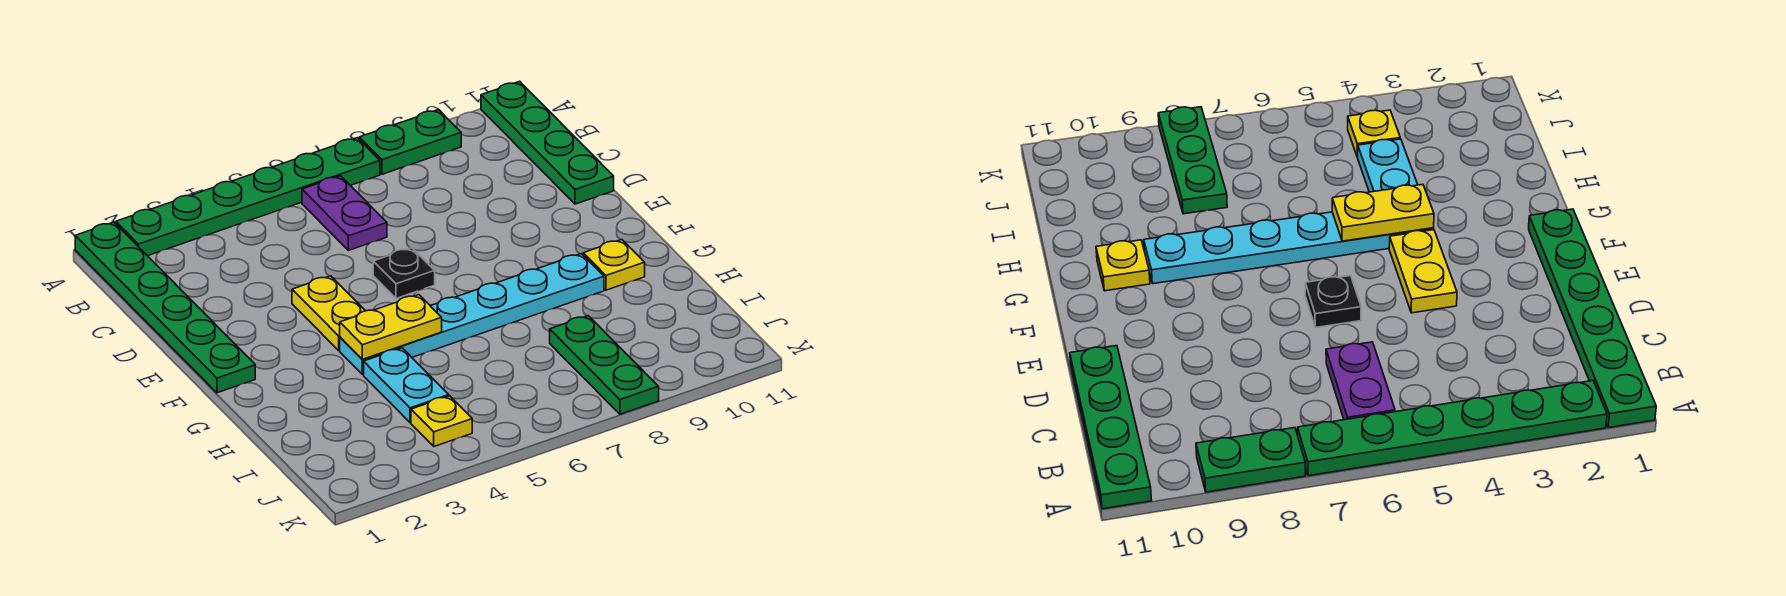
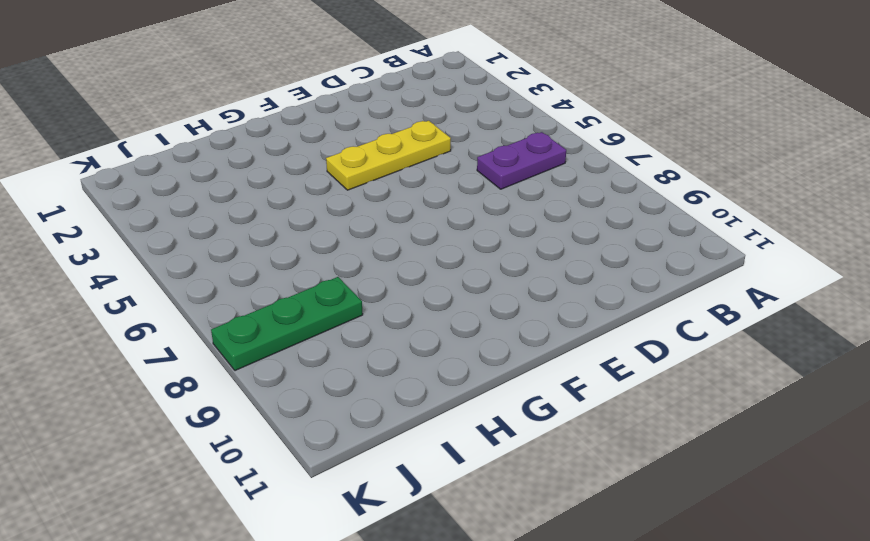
yellow 1x3 plate [326,121,451,190] -> yellow 1x2 plate [292,276,365,350]
none -> green 1x6 plate [75,222,255,393]
none -> green 1x6 plate [116,138,380,256]
none -> green 1x2 plate [359,110,461,174]

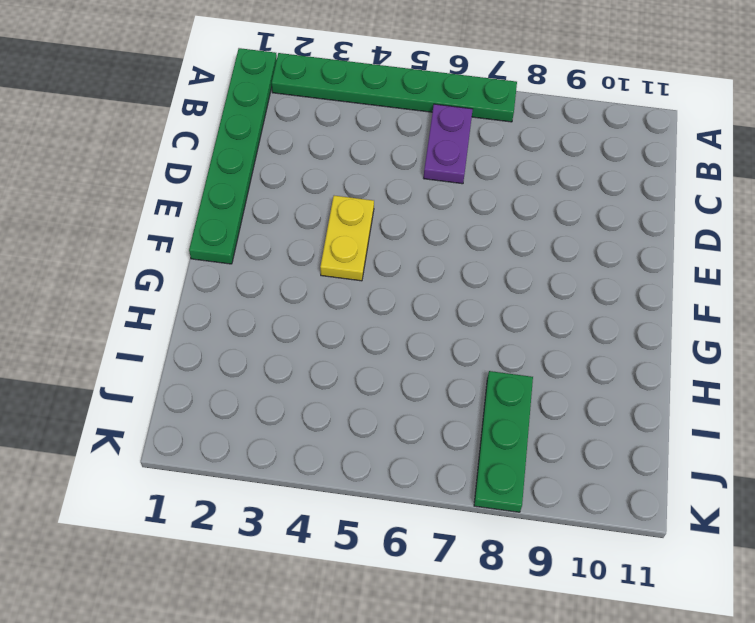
none -> green 1x2 plate [359,110,461,174]
none -> green 1x4 plate [481,81,614,204]
none -> black 1x1 plate [373,248,435,298]

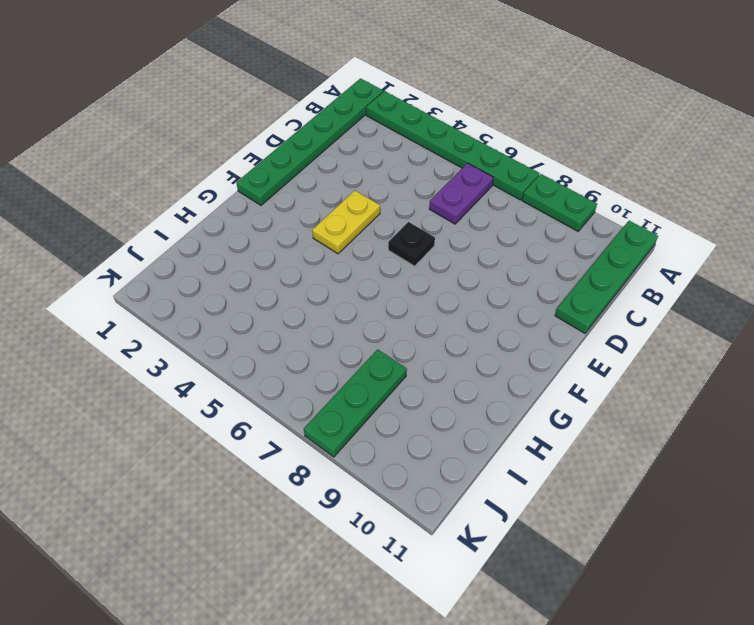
none -> cyan 1x6 plate [340,254,604,375]
none -> yellow 1x1 plate [583,240,645,290]
none -> cyan 1x2 plate [364,348,449,423]

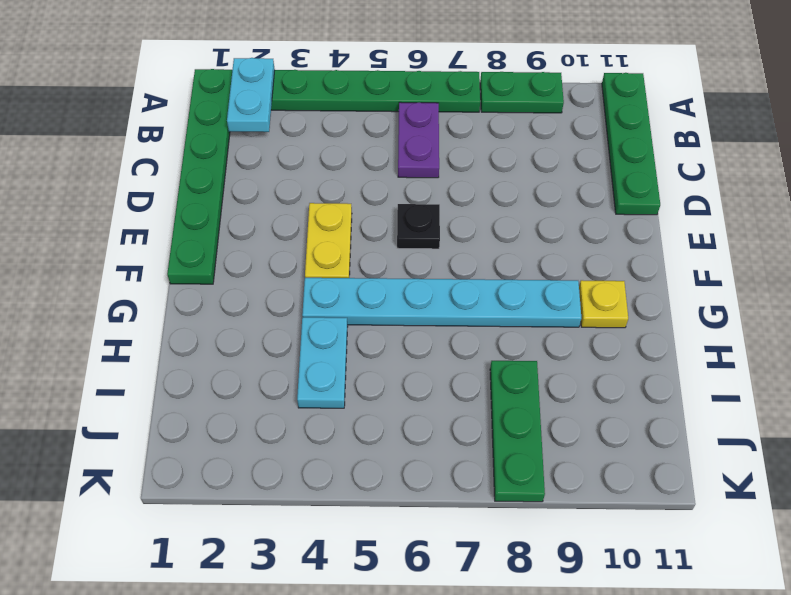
cyan 1x2 plate [227,58,275,132] -> none
none -> yellow 1x1 plate [411,396,472,446]
none -> yellow 1x2 plate [340,295,442,359]

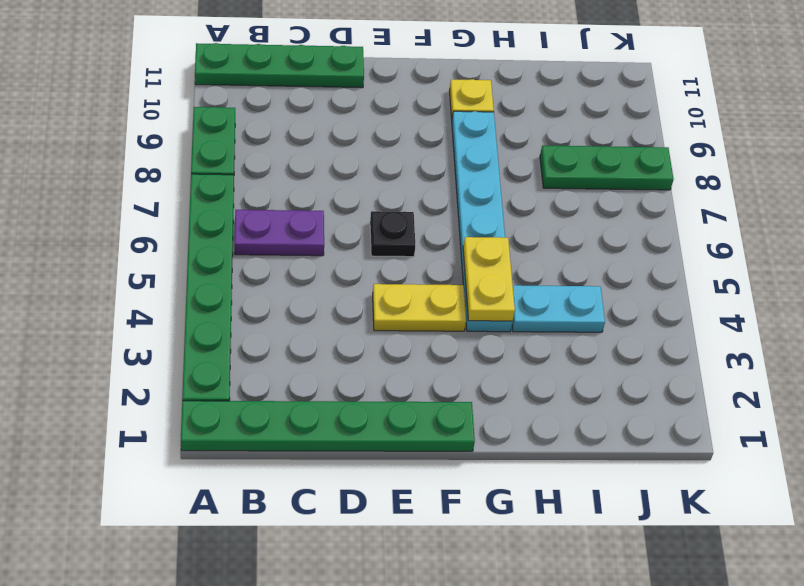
none -> yellow 1x1 plate [411,396,472,446]

